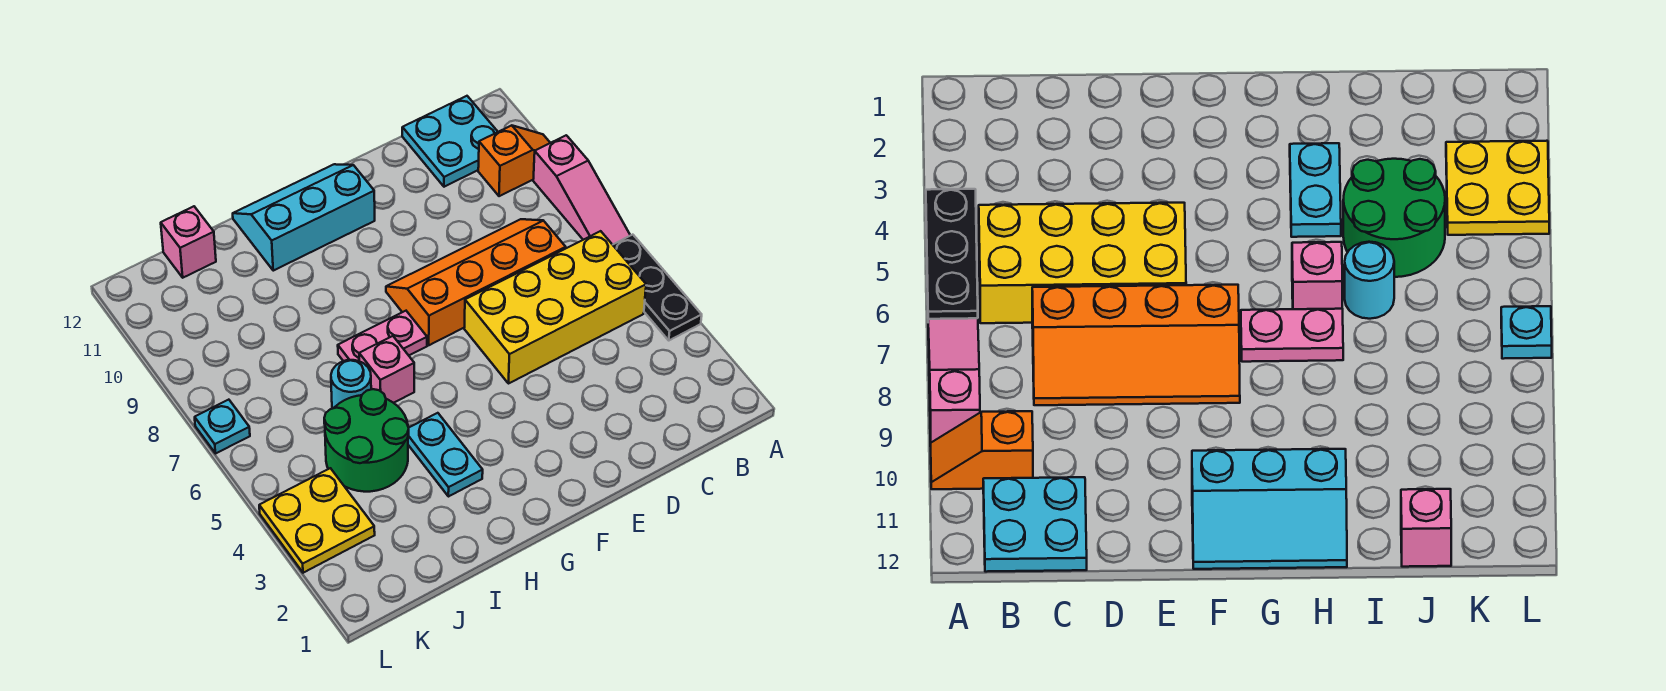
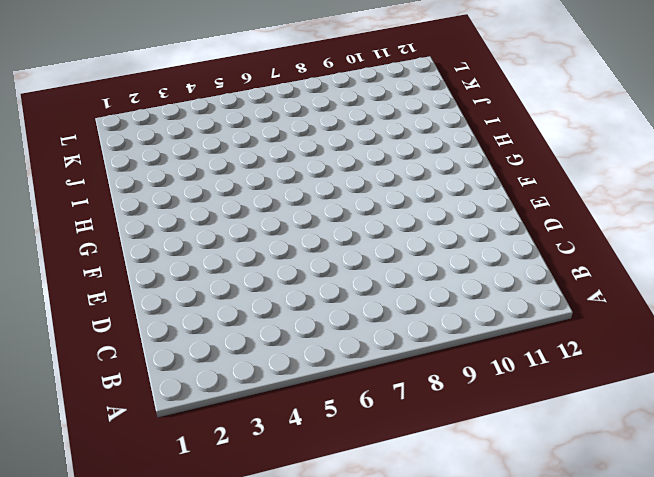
none -> black 1x3 plate [613,235,702,340]
none -> pink 1x3 slope [533,135,630,245]
none -> orange 1x2 slope [478,125,550,196]

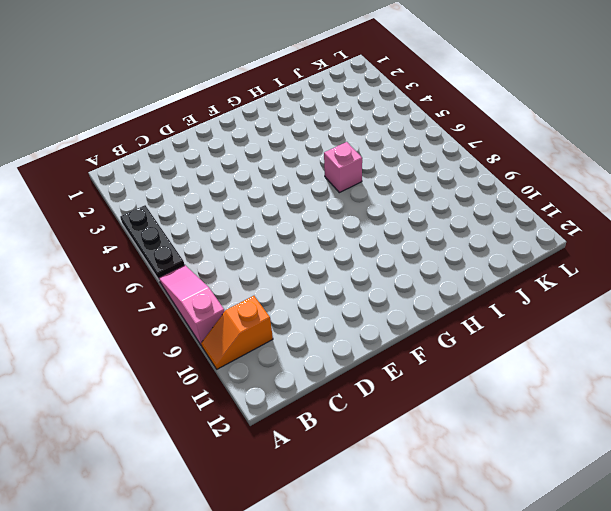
none -> yellow 2x4 brick [464,231,646,384]
none -> cyan 2x2 plate [402,96,498,187]
none -> orange 2x4 slope [386,219,566,345]

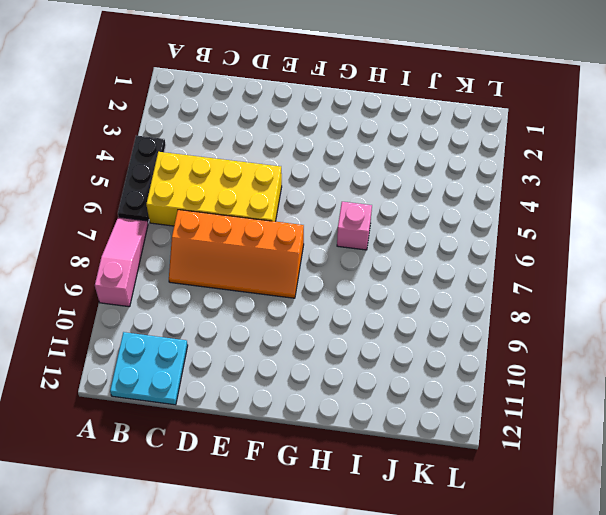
none -> orange 1x2 slope [478,125,550,196]
none -> cyan 2x3 slope [233,164,375,271]
none -> pink 1x2 plate [338,311,427,361]

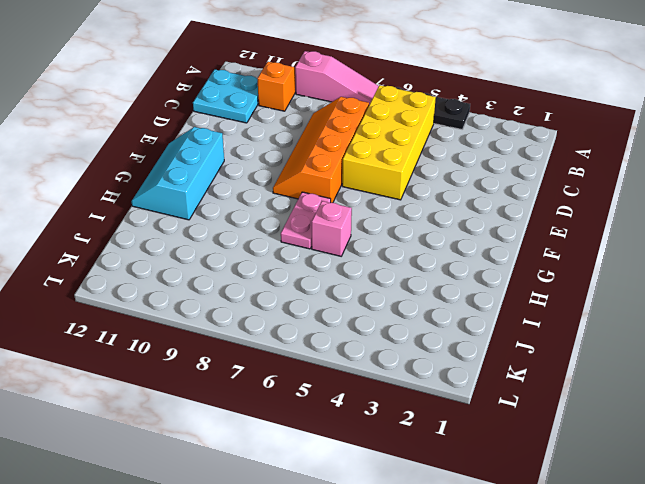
none -> cyan 1x2 plate [408,413,483,497]
none -> green 2x2 round brick [324,389,409,492]
none -> cyan 1x1 round brick [331,360,371,409]

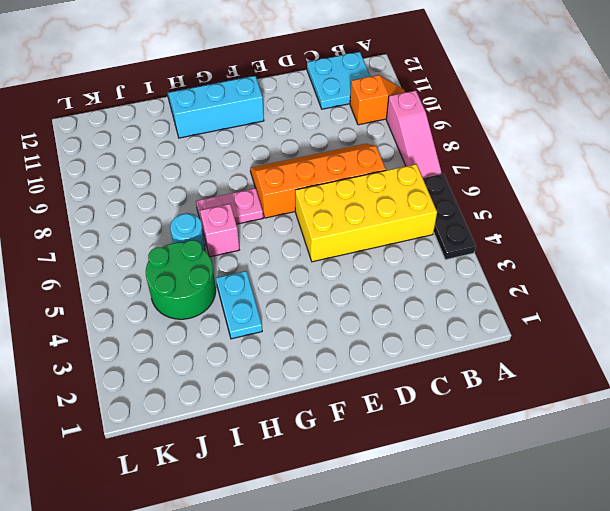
none -> pink 1x1 brick [161,206,216,278]
none -> yellow 2x2 plate [259,468,375,573]
none -> cyan 1x1 plate [195,400,250,453]

